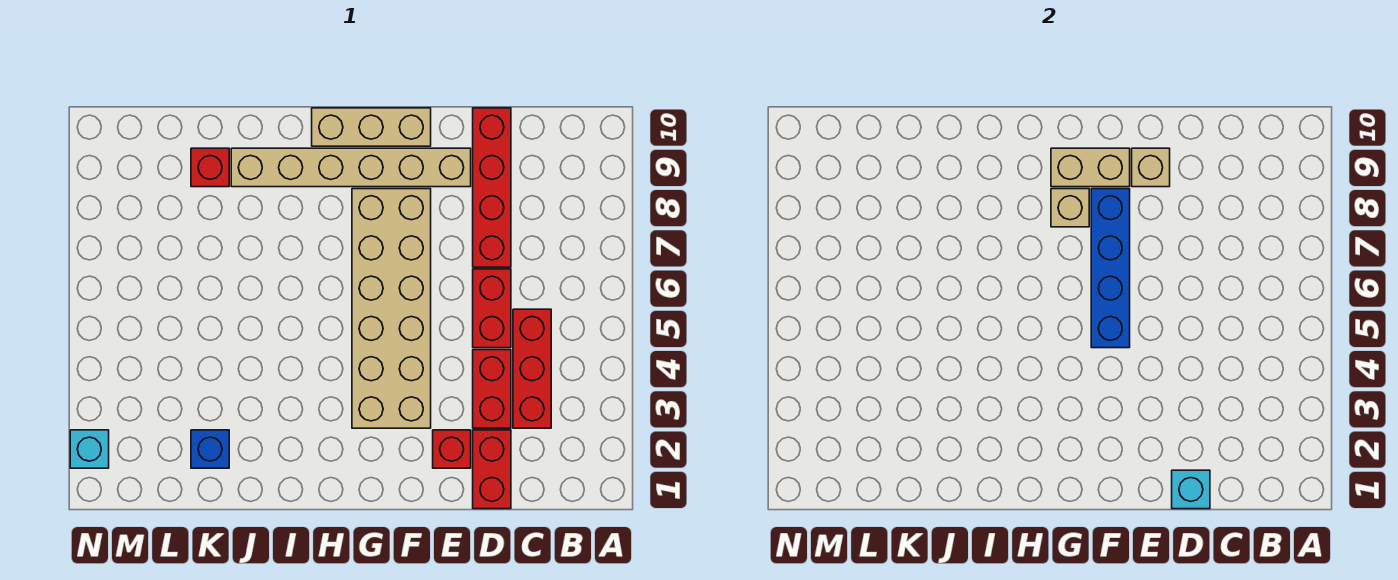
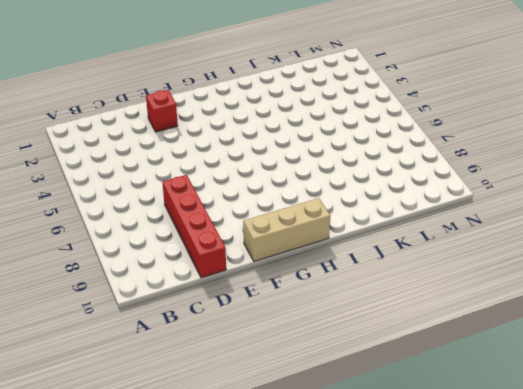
none -> red 1x3 brick [513,309,551,428]
none -> red 1x2 brick [473,430,511,509]
none -> red 1x2 brick [473,350,511,428]

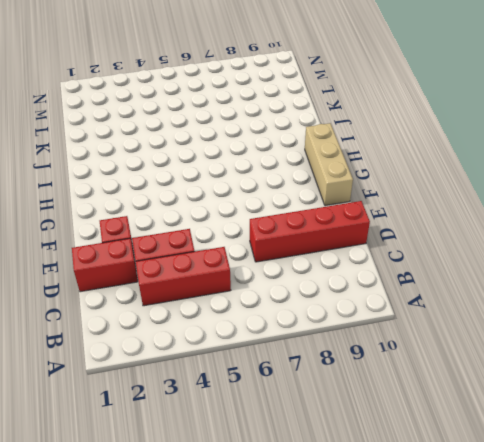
none -> red 1x2 brick [473,269,511,348]
none -> tan 1x6 brick [231,148,471,187]
none -> tan 2x6 brick [352,189,431,428]

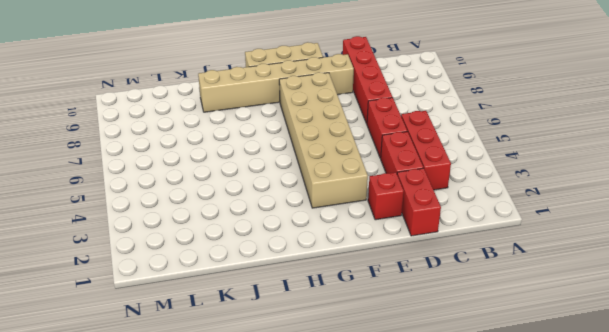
none -> blue 1x1 brick [191,430,229,468]
none -> red 1x1 brick [191,148,229,187]
none -> cyan 1x1 brick [70,430,109,468]

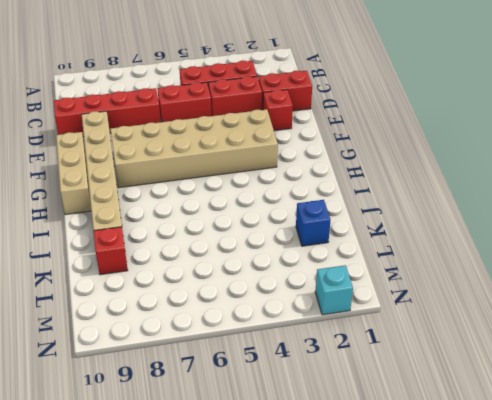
none -> cyan 1x1 brick [1172,470,1210,509]
none -> tan 1x1 brick [1132,148,1170,187]
none -> blue 1x4 brick [1091,189,1130,348]

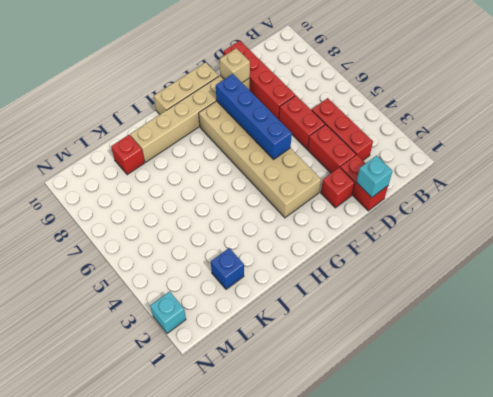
none -> tan 1x2 brick [1051,148,1130,187]
none -> tan 1x1 brick [1051,189,1089,227]

